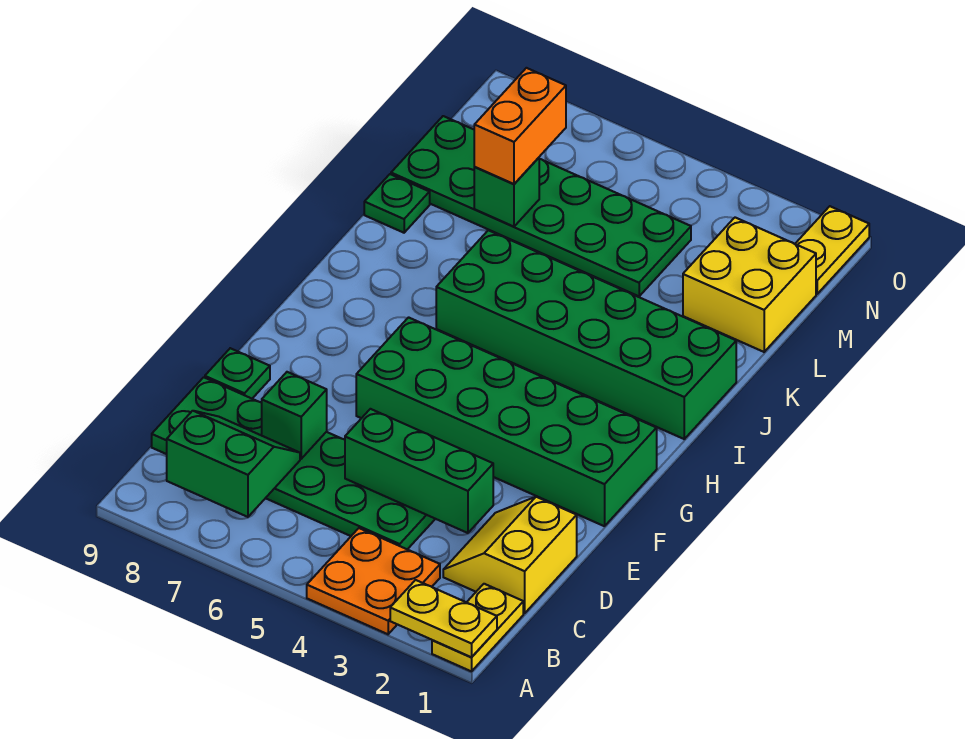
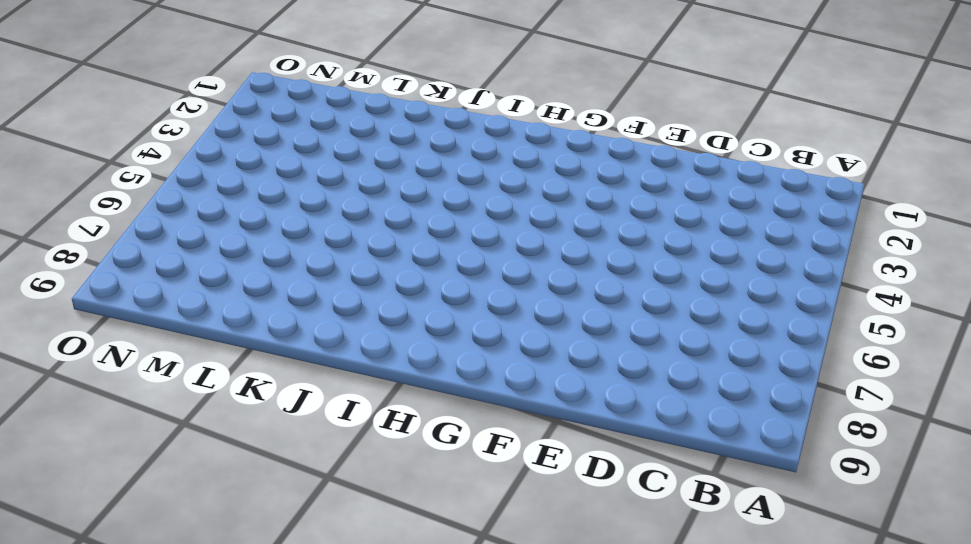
none -> yellow 1x2 plate [432,584,523,671]
none -> orange 2x2 plate [307,528,440,634]
none -> yellow 2x2 slope [443,497,577,613]

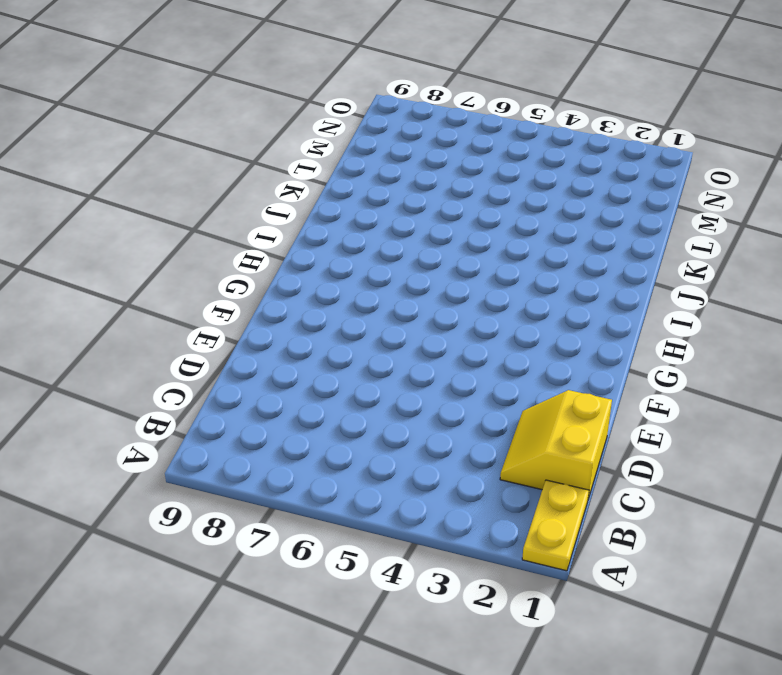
none -> orange 2x2 plate [307,528,440,634]
none -> green 2x6 plate [152,377,435,549]
none -> green 1x1 plate [205,348,270,398]

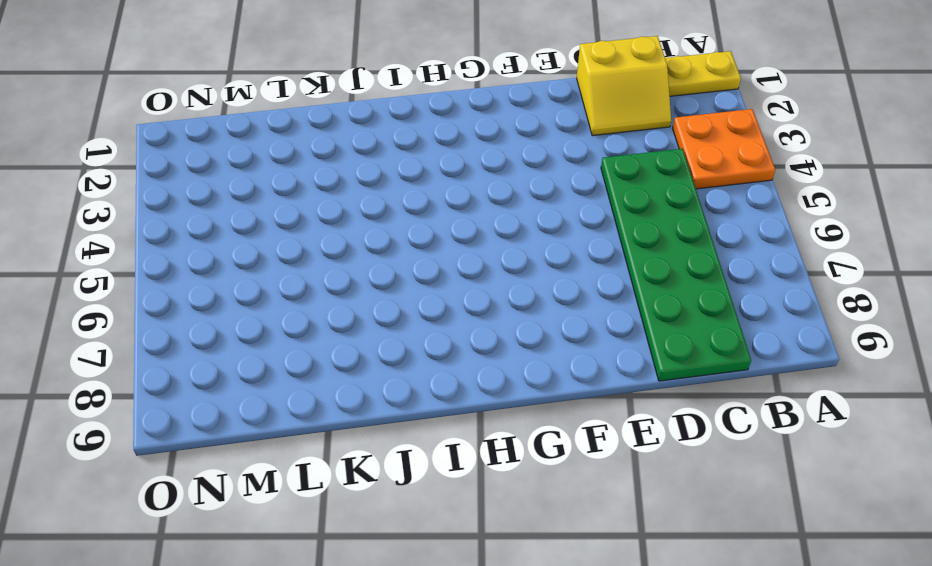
none -> green 1x1 plate [205,348,270,398]
none -> green 2x6 brick [356,317,657,526]
none -> green 2x6 brick [436,230,736,439]

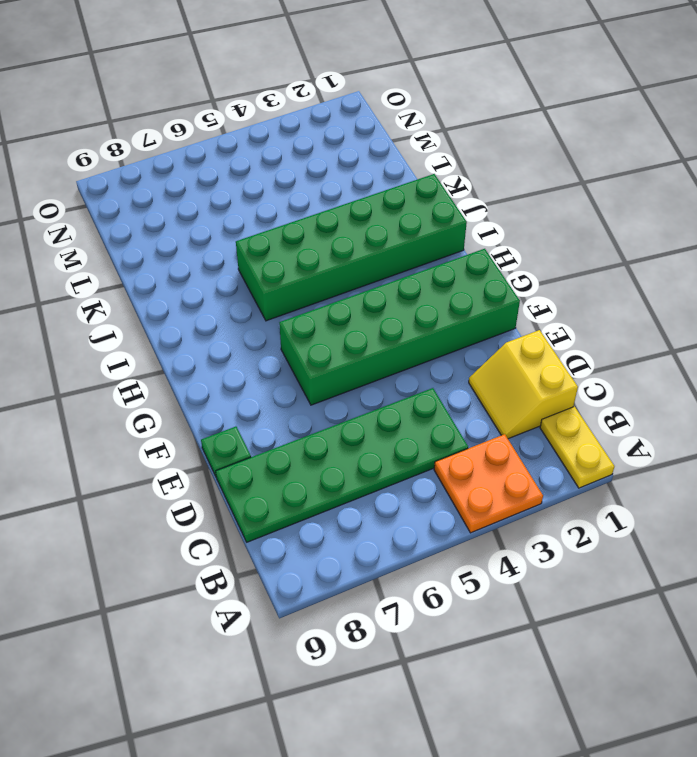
none -> green 1x1 plate [364,174,430,233]
none -> yellow 2x2 brick [683,218,816,352]
none -> green 2x6 plate [391,116,691,296]

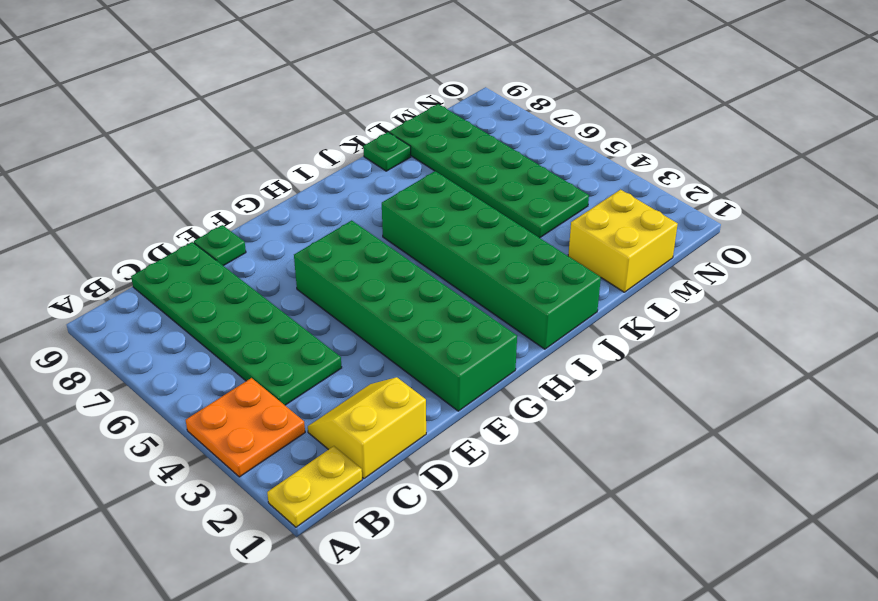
none -> yellow 1x2 plate [795,206,869,294]
none -> yellow 1x2 plate [390,580,497,657]
none -> green 2x2 slope [167,411,300,517]

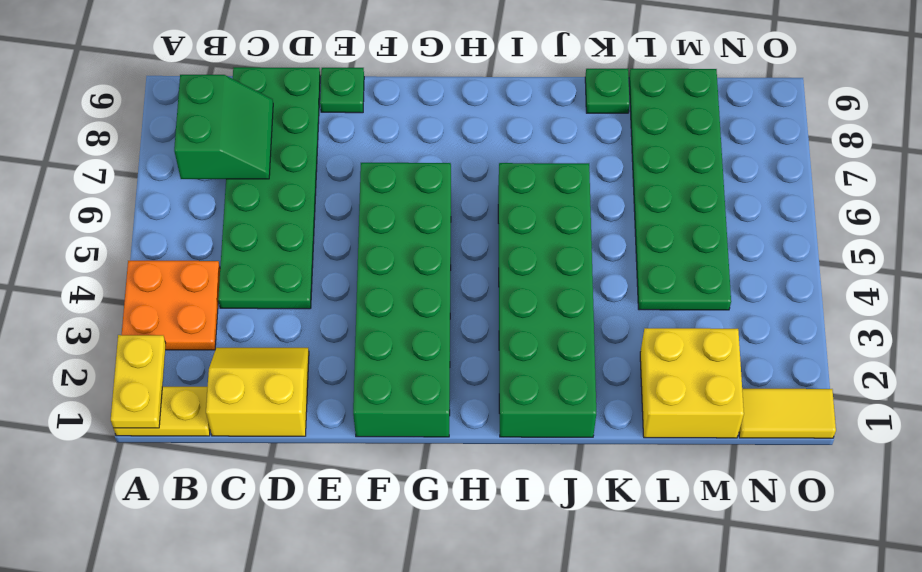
yellow 1x2 tile [739,389,836,438] -> yellow 1x2 plate [795,206,869,294]
none -> green 1x3 brick [345,409,493,533]
none -> green 1x1 brick [262,372,327,459]
none -> green 1x1 brick [474,158,539,227]

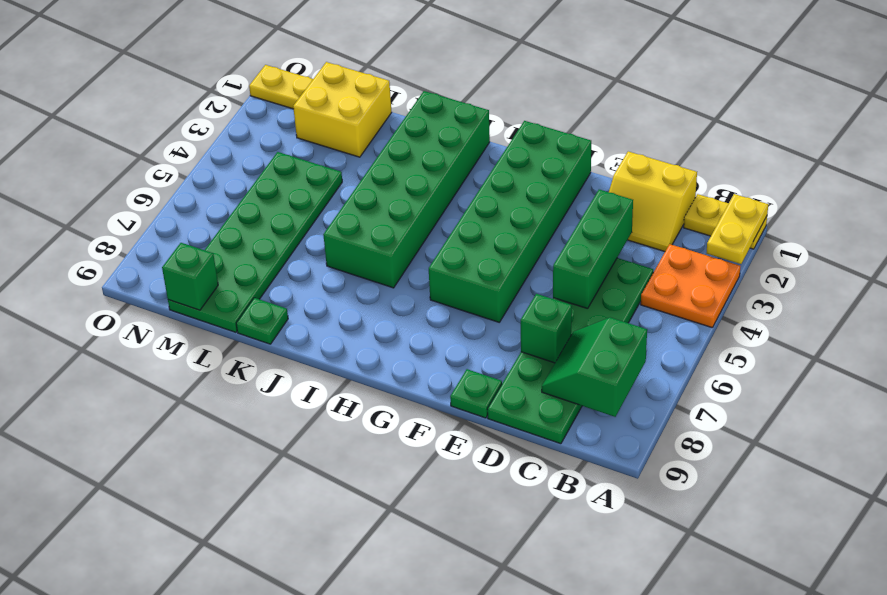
green 1x1 brick [162,243,218,310] -> green 1x1 brick moved to [474,158,539,227]
none -> orange 1x2 brick [474,68,566,184]

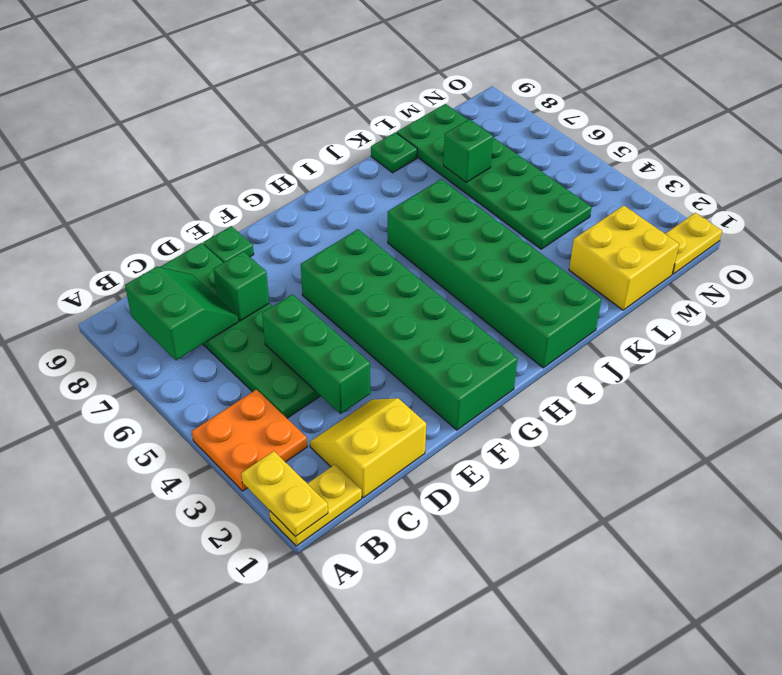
none -> orange 1x2 brick [474,68,566,184]

